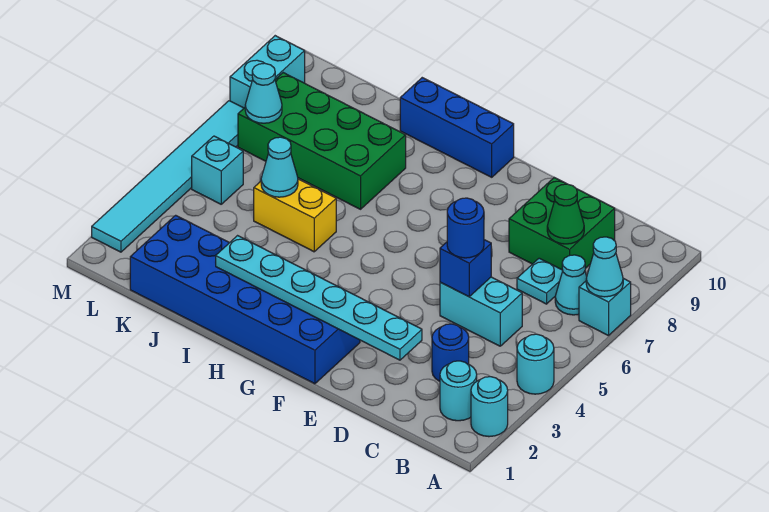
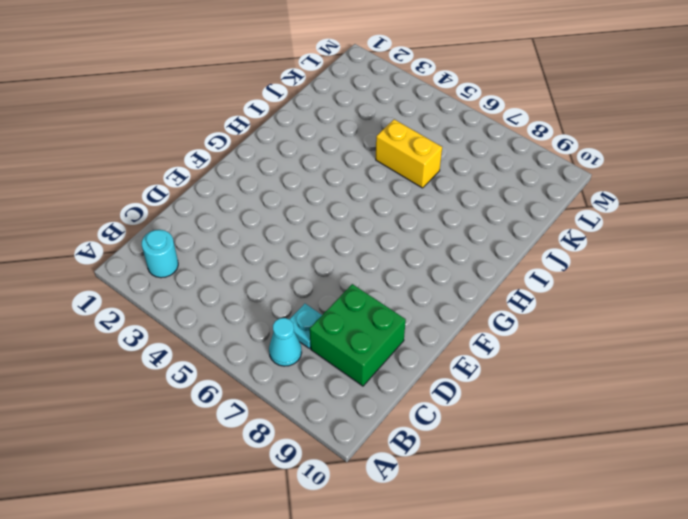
yellow 1x2 brick [376,119,442,188] -> yellow 1x2 brick turned to [254,179,336,252]
none -> cyan 1x1 round brick [471,377,508,437]
none -> cyan 1x1 round brick [517,334,554,394]
none -> cyan 1x1 brick [579,278,631,336]

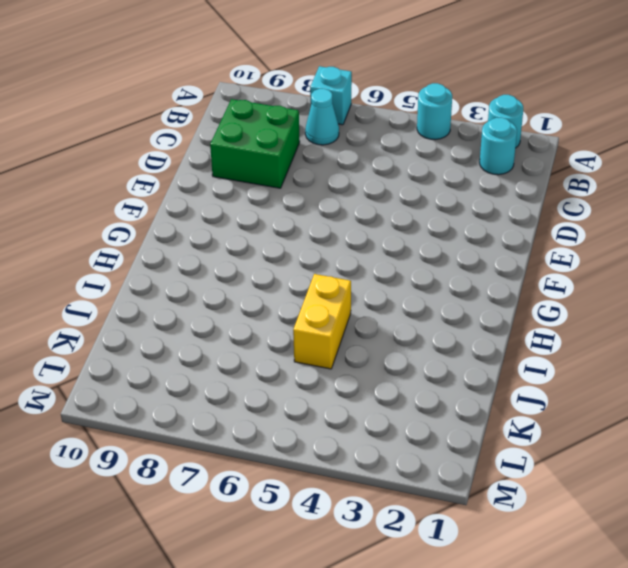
none -> blue 1x1 round brick [432,324,469,381]
none -> cyan 1x2 brick [440,277,522,346]
none -> cyan 1x1 plate [517,258,563,304]

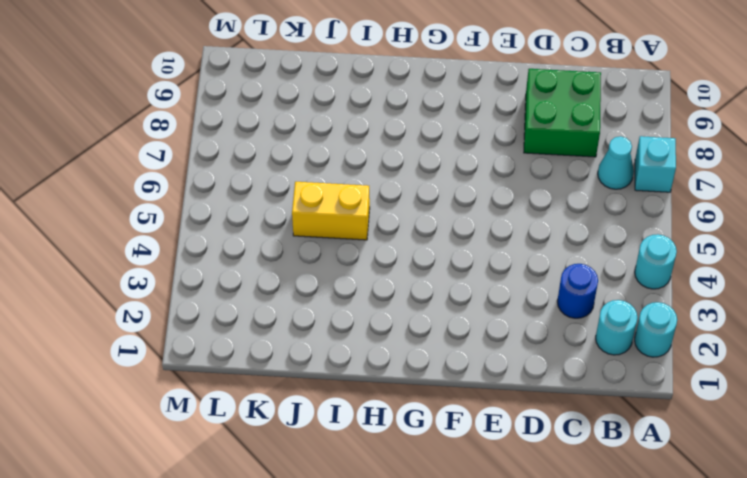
none -> cyan 1x2 brick [440,277,522,346]
none -> cyan 1x1 plate [517,258,563,304]
none -> blue 2x6 brick [130,215,360,384]

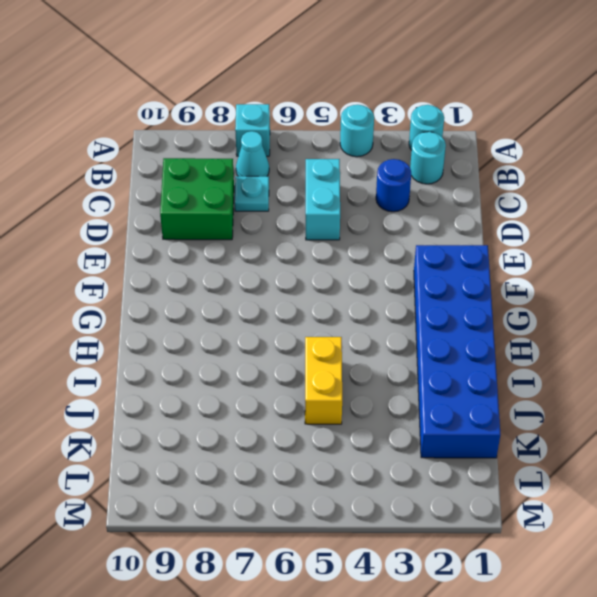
none -> blue 1x3 brick [400,78,514,177]
none -> green 2x4 brick [238,73,406,209]
none -> cyan 1x1 brick [192,136,243,204]

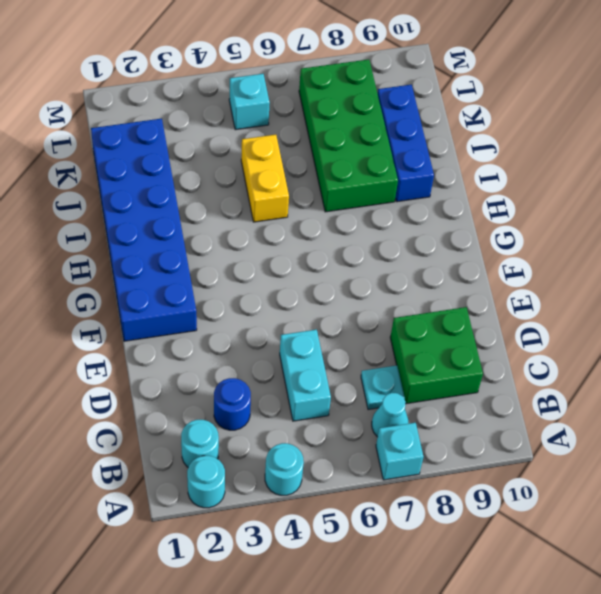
blue 1x3 brick [378,85,434,202] -> blue 1x3 brick moved to [400,78,514,177]
none -> cyan 1x6 tile [92,101,244,252]
none -> cyan 1x2 brick [230,36,305,108]
none -> cyan 1x1 cone [586,237,623,297]

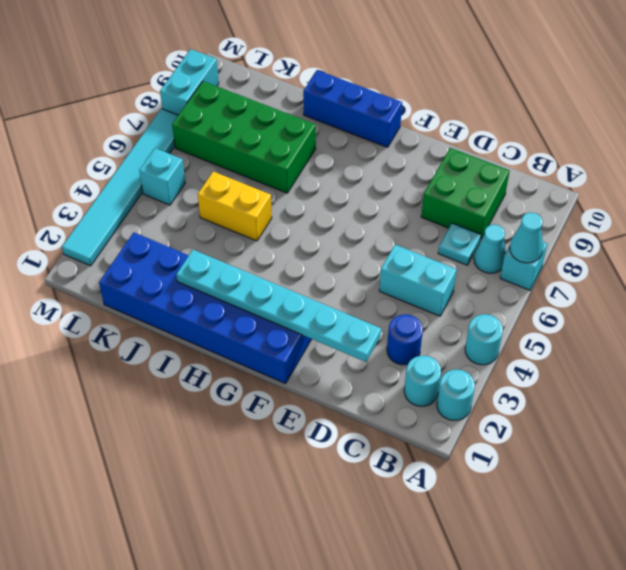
none -> green 1x1 cone [547,184,584,244]
none -> blue 1x1 brick [440,240,491,297]
none -> cyan 1x1 cone [261,137,298,197]

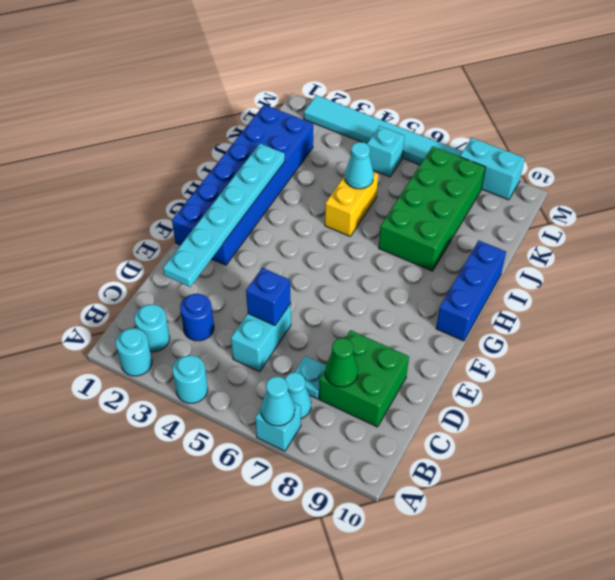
none -> cyan 1x1 cone [245,63,282,123]
none -> blue 1x1 round brick [447,198,484,258]

